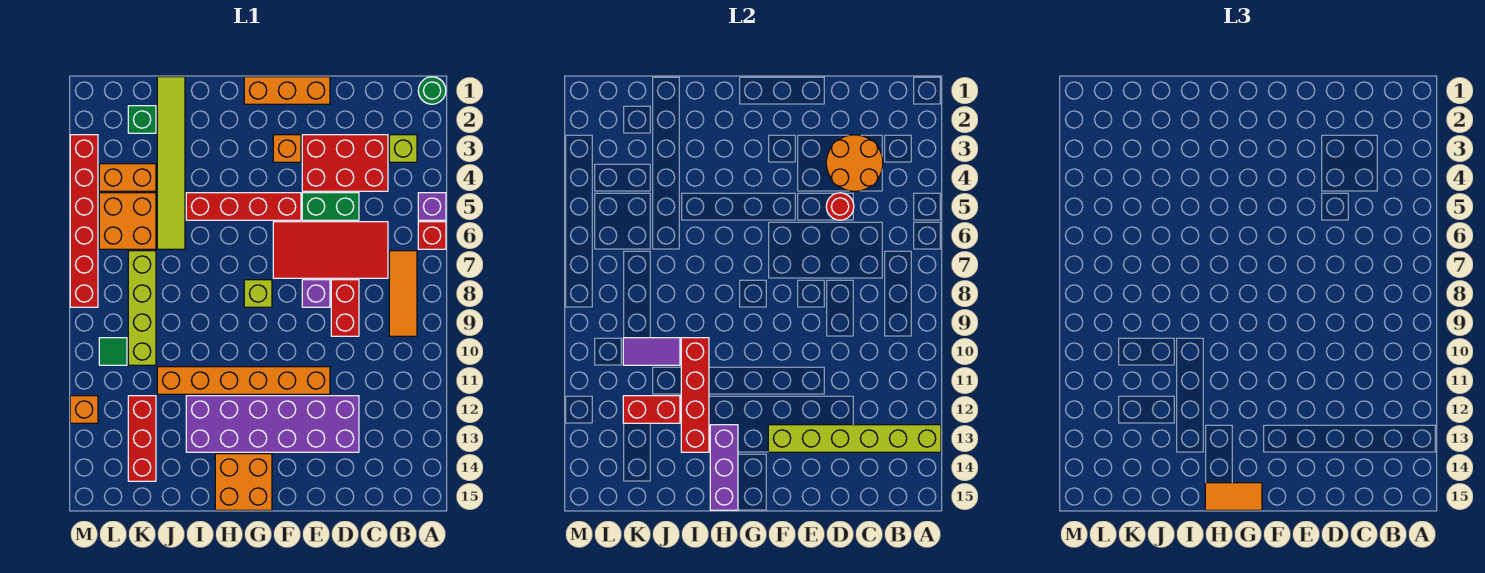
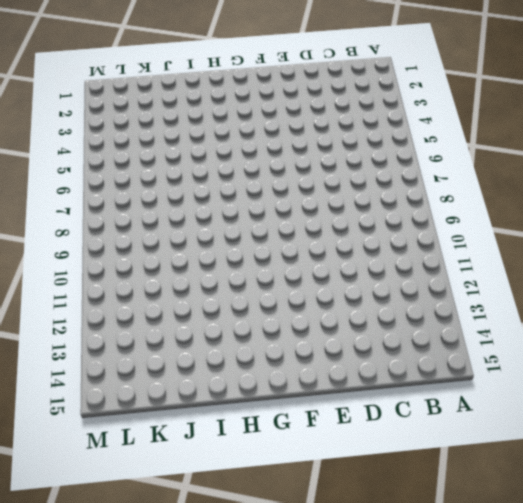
none -> green 1x1 round brick [418,77,446,104]
none -> purple 1x1 brick [418,193,446,220]
none -> red 1x1 brick [418,222,446,249]
none -> lime 1x1 brick [389,135,417,162]

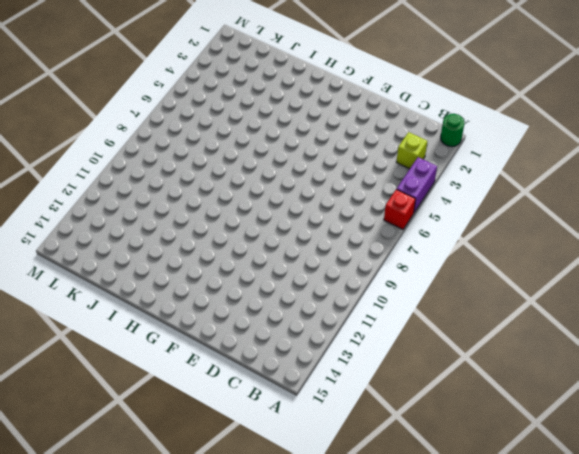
purple 1x2 brick [397,157,437,212] -> purple 1x1 brick [418,193,446,220]
none -> orange 1x3 tile [389,251,417,336]
none -> red 2x3 brick [302,135,388,191]
none -> red 2x4 tile [273,222,388,278]
none -> green 1x2 brick [302,193,359,220]

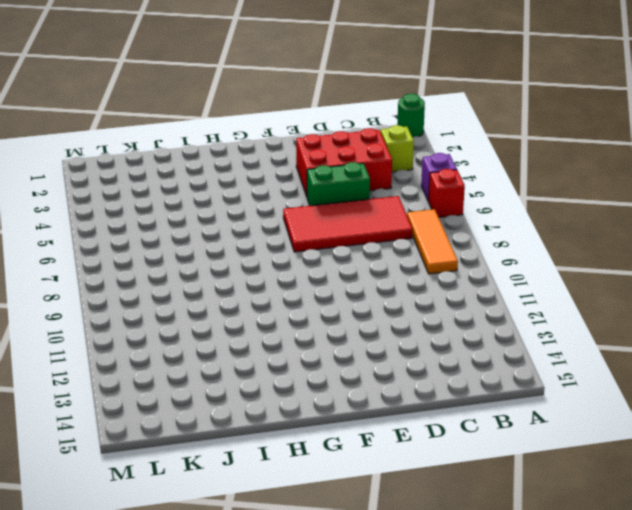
none -> red 1x2 brick [331,280,359,336]
none -> purple 2x6 brick [186,396,359,452]
none -> orange 1x3 brick [244,77,330,104]
none -> purple 1x1 brick [302,280,330,307]

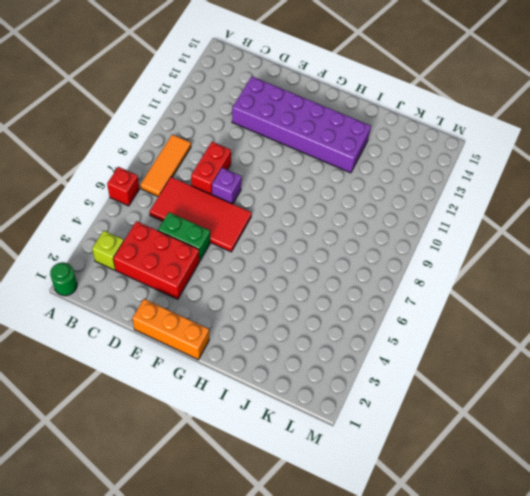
none -> purple 1x1 brick [418,193,446,220]
none -> orange 1x6 brick [157,367,330,394]
none -> orange 1x1 brick [273,135,301,162]
none -> red 1x4 brick [186,193,301,220]

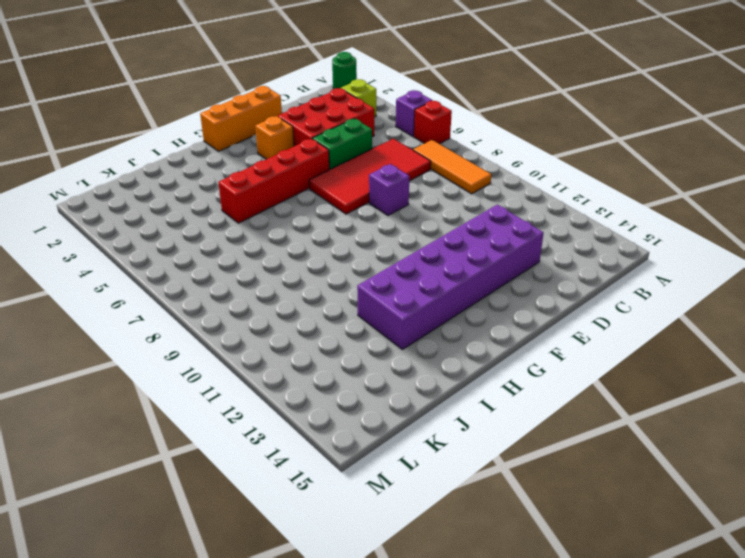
none -> red 1x2 brick [331,280,359,336]
none -> orange 1x6 brick [157,367,330,394]
none -> lime 1x1 brick [244,280,272,307]
none -> orange 2x2 brick [215,454,272,510]

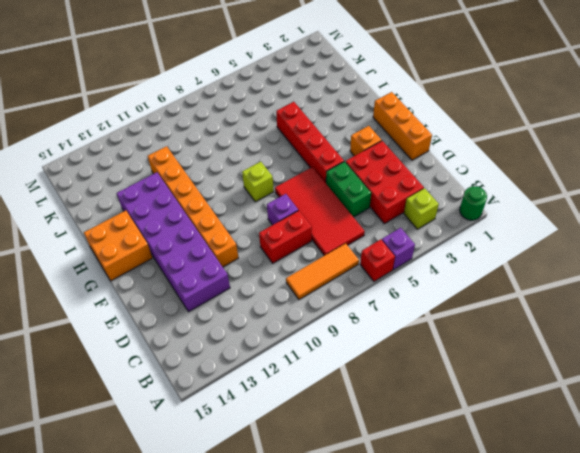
none -> lime 1x6 tile [157,77,185,249]
none -> green 1x1 brick [128,106,156,133]
none -> orange 1x2 brick [99,164,156,191]
none -> orange 2x2 brick [99,193,156,249]

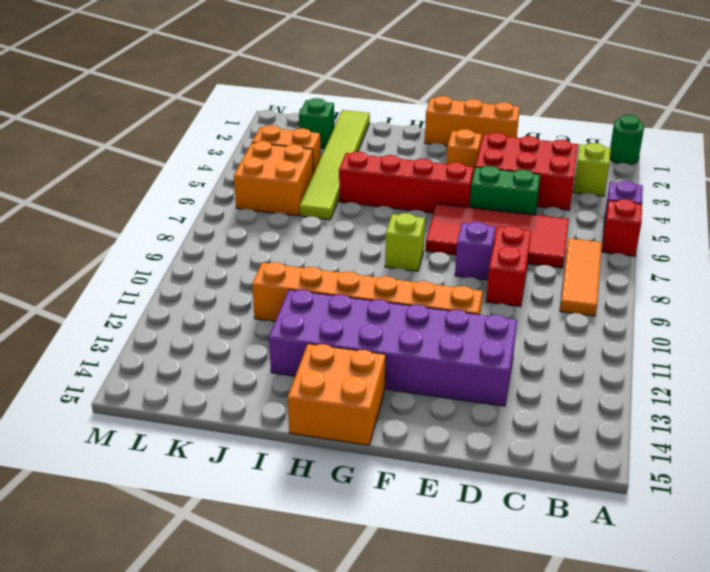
none -> lime 1x4 brick [128,251,156,365]
none -> red 1x3 brick [128,396,156,481]
none -> green 1x1 tile [99,338,127,365]
none -> red 1x6 brick [70,135,98,307]

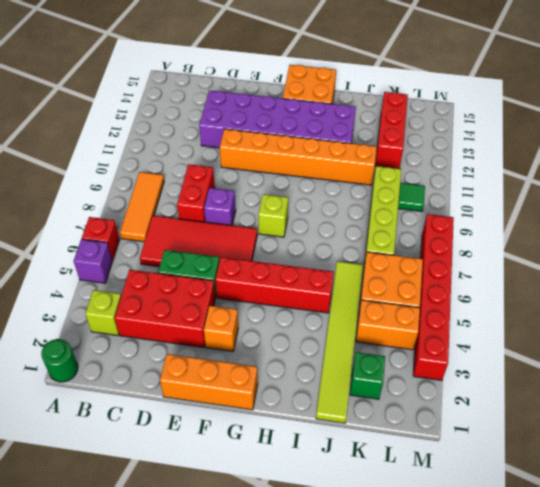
none -> orange 1x1 brick [70,396,98,423]
none -> lime 1x6 brick [768,425,941,452]
none -> orange 2x2 round brick [826,135,883,191]
none -> red 1x1 round brick [826,193,854,220]

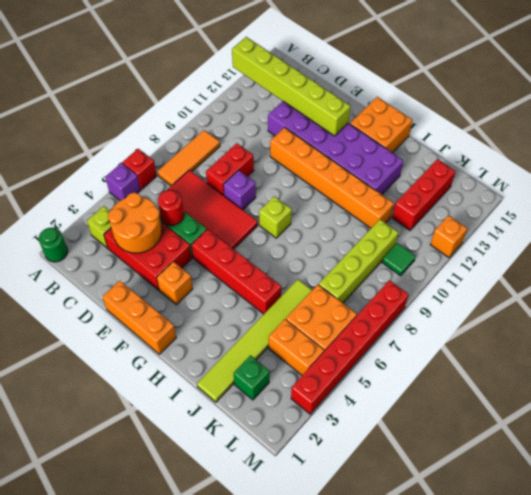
none -> purple 1x3 brick [710,425,738,510]
none -> red 1x4 brick [681,338,709,452]
none -> purple 1x2 tile [623,338,680,365]
none -> red 1x2 brick [623,396,680,423]

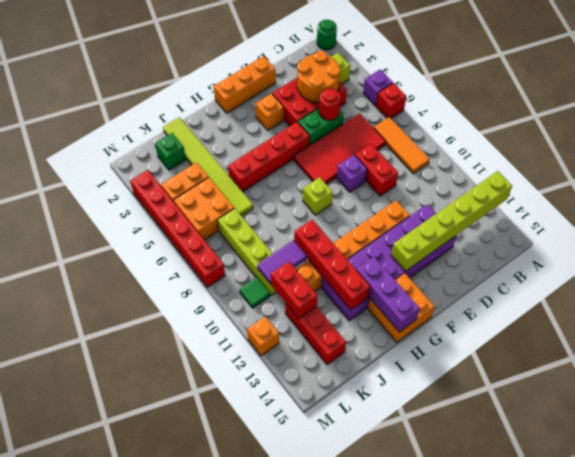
red 1x2 brick [271,261,317,319] -> red 1x2 brick turned to [623,396,680,423]
none -> orange 1x2 tile [1205,483,1262,510]

